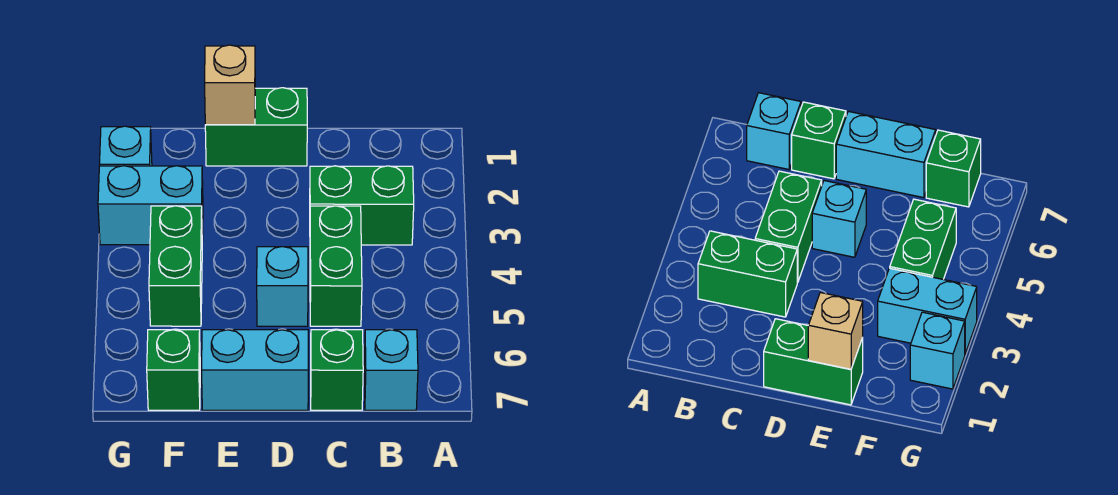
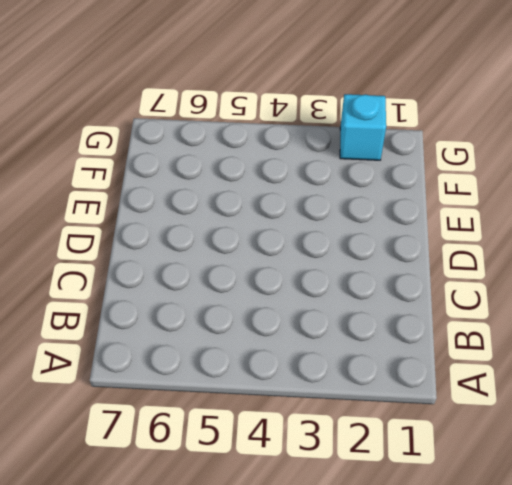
none -> green 1x2 brick [310,166,414,245]
none -> cyan 1x1 brick [364,330,418,410]
none -> green 1x2 brick [310,206,362,326]

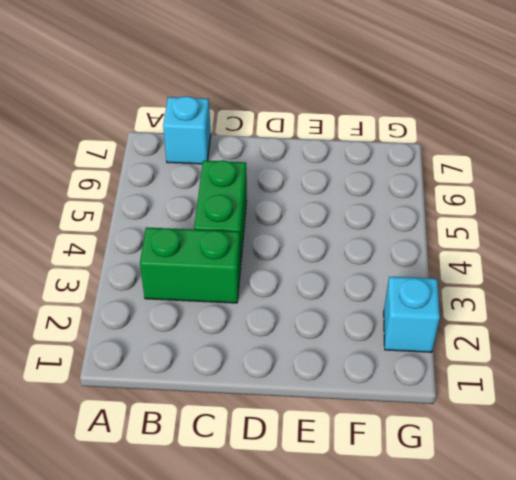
none -> green 1x1 brick [311,330,363,410]
none -> green 1x2 brick [205,88,307,166]
none -> cyan 1x1 brick [257,247,308,326]

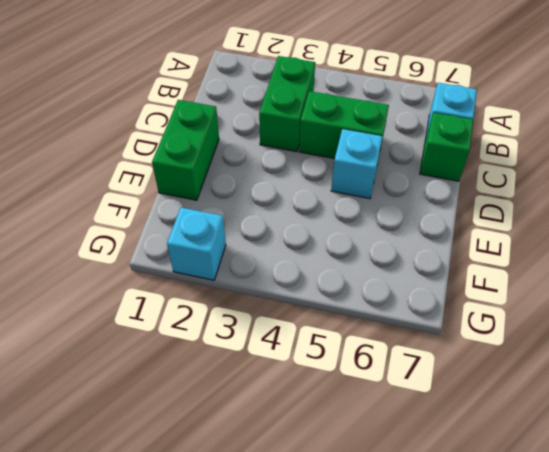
none -> cyan 1x2 brick [202,330,308,410]
none -> cyan 1x2 brick [98,166,203,245]
none -> green 1x2 brick [149,206,202,326]

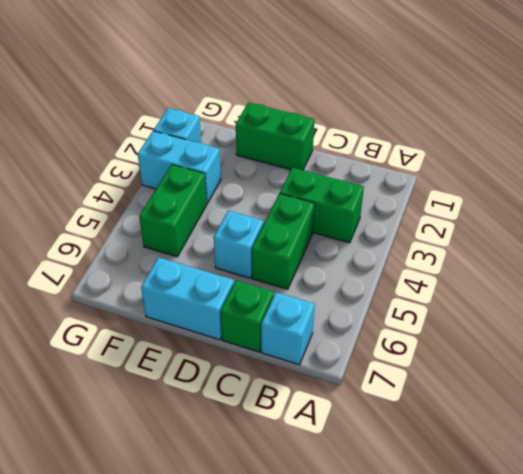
none -> green 1x1 brick [147,330,200,410]
none -> tan 1x1 brick [205,45,255,125]

